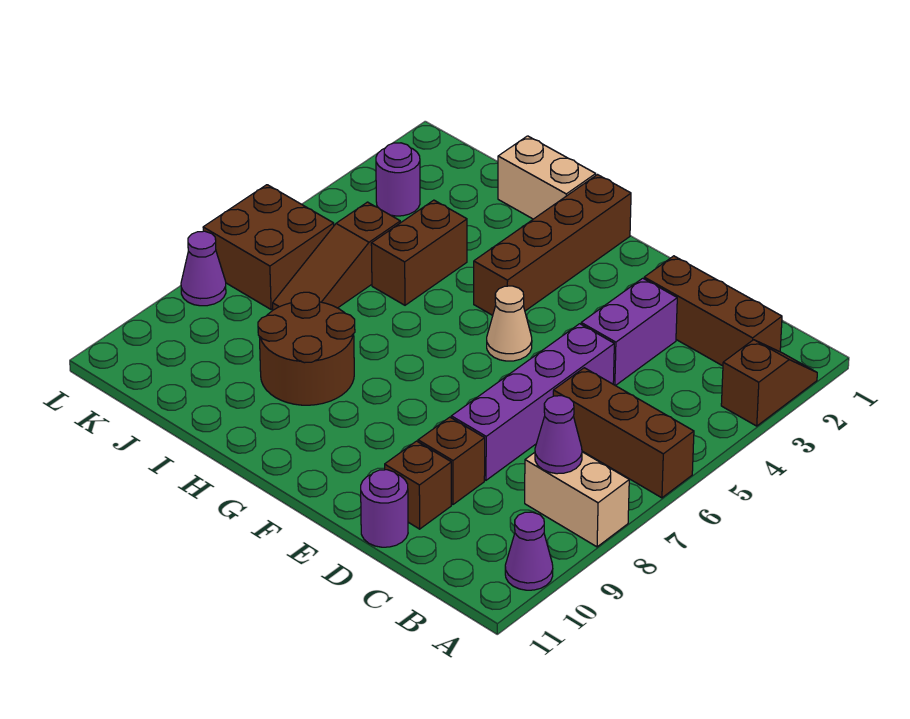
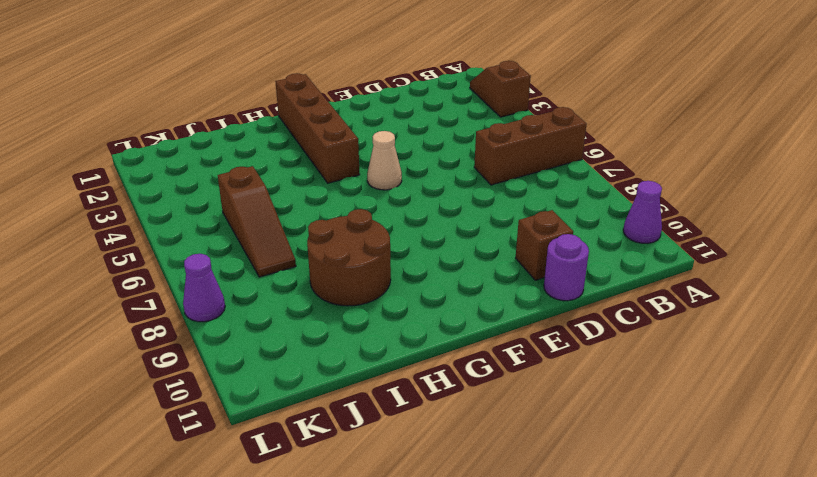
none -> tan 1x2 brick [525,452,629,547]
none -> brown 1x3 brick [644,256,782,366]
none -> purple 1x2 brick [581,278,677,386]

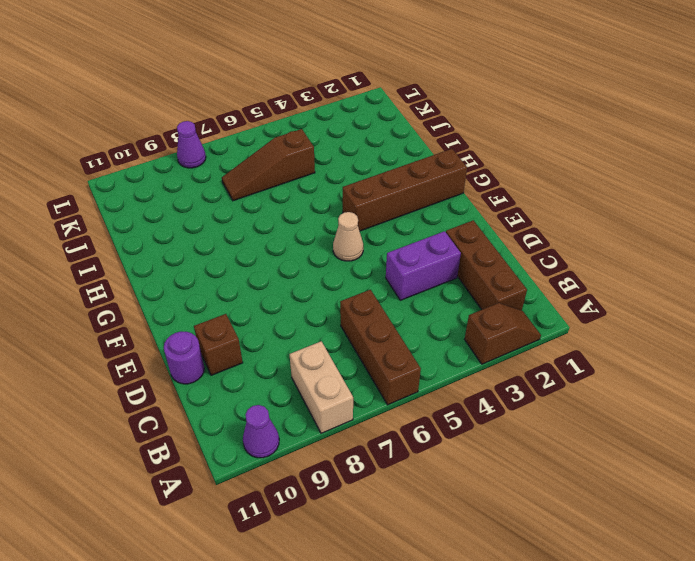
none -> purple 1x4 brick [451,324,614,480]
none -> brown 1x1 brick [418,417,485,504]
none -> tan 1x2 brick [498,136,596,219]

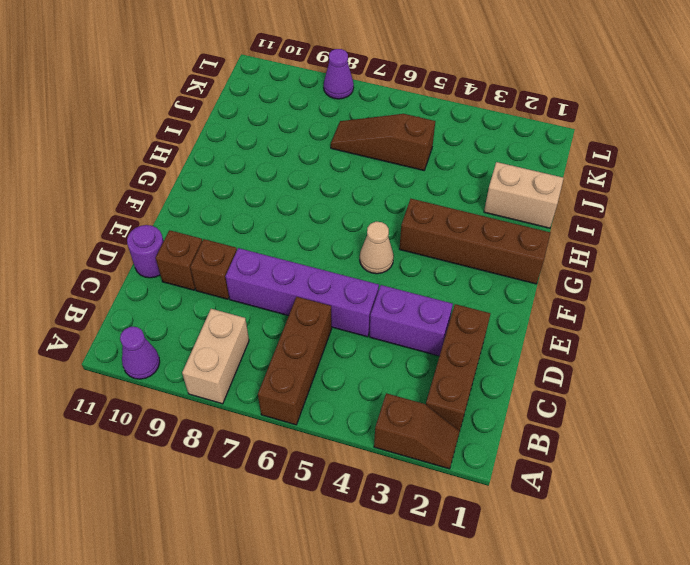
tan 1x2 brick [484,162,564,228] -> tan 1x2 brick turned to [498,136,596,219]
none -> brown 2x2 round brick [258,292,355,405]
none -> brown 1x2 brick [371,200,467,305]
none -> purple 1x1 round brick [376,143,420,216]

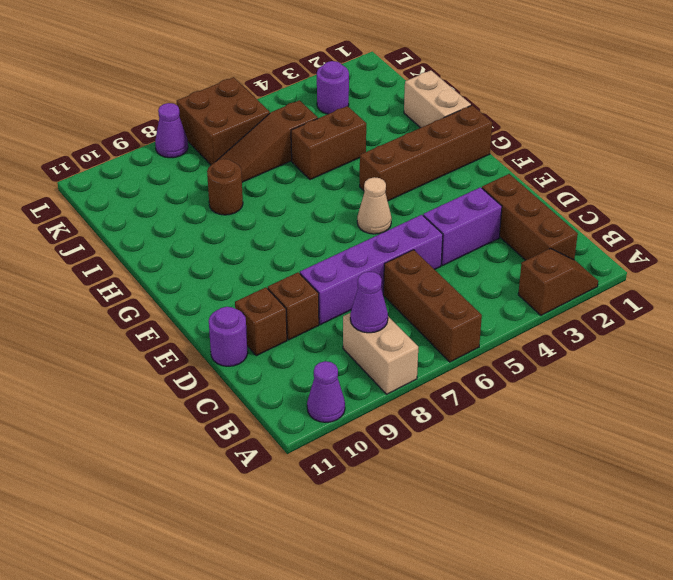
brown 1x1 round brick [207,159,243,215] -> brown 2x2 round brick [258,292,355,405]

